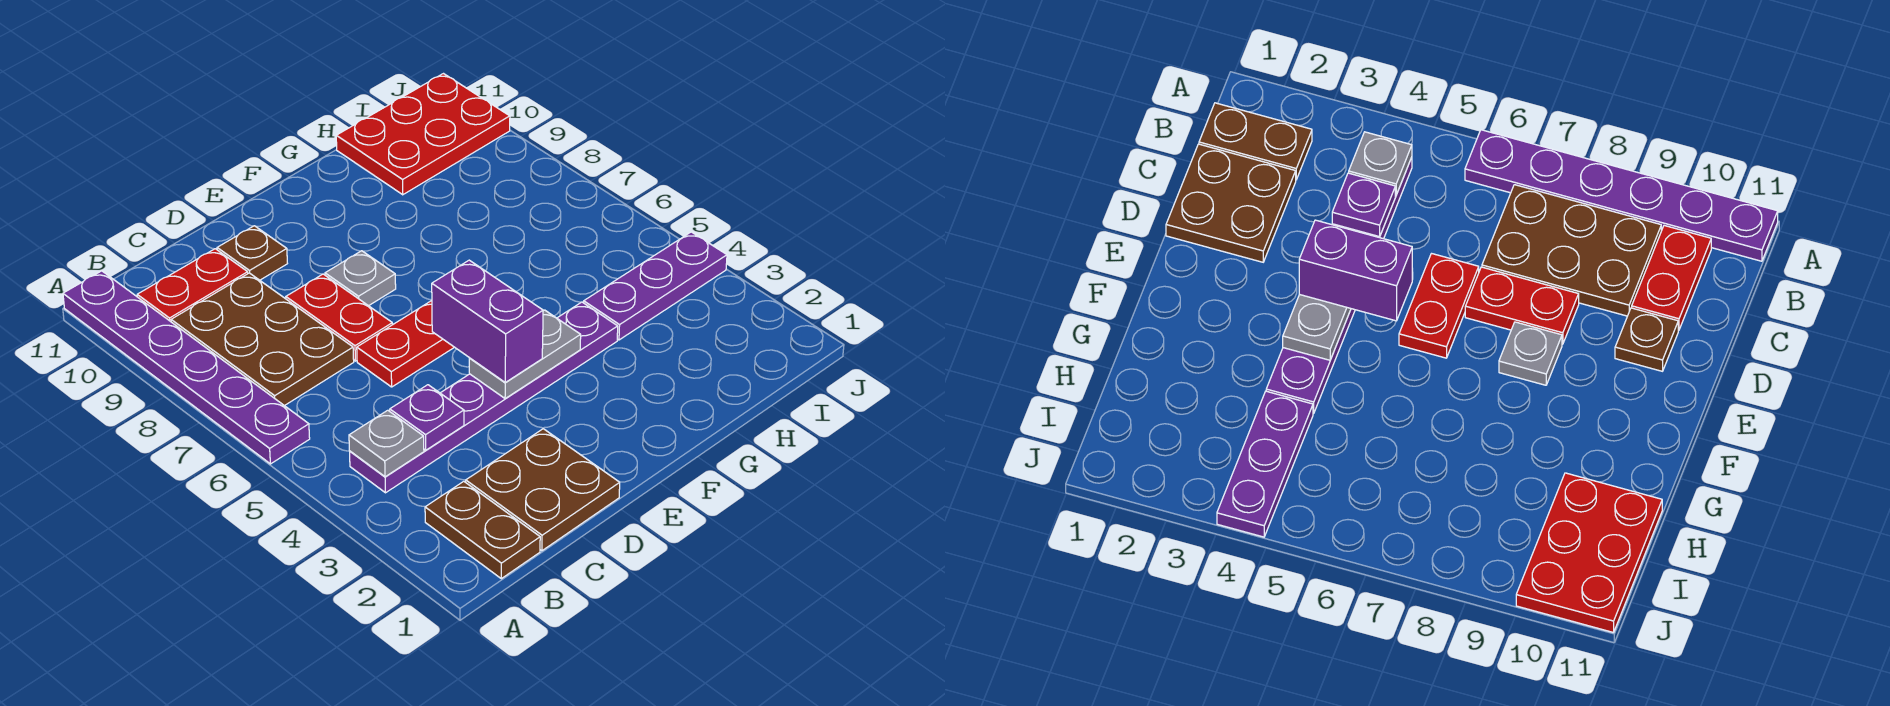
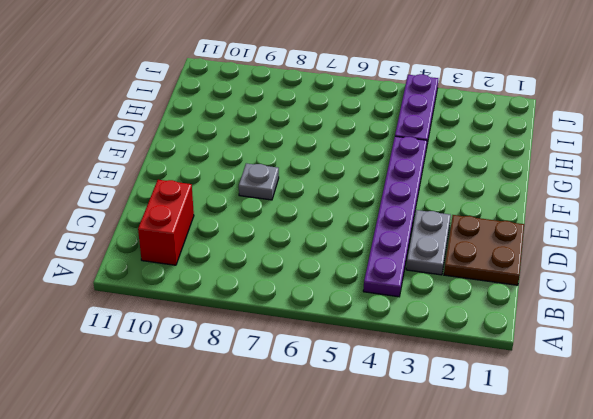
red 1x2 brick [138,180,194,265] -> red 1x2 plate [137,249,248,322]
grey 1x2 plate [406,210,451,275] -> grey 1x2 plate moved to [469,310,581,399]
none -> purple 1x6 plate [63,271,310,464]
none -> brown 1x2 plate [425,481,540,579]
none -> brown 2x3 plate [171,273,354,406]

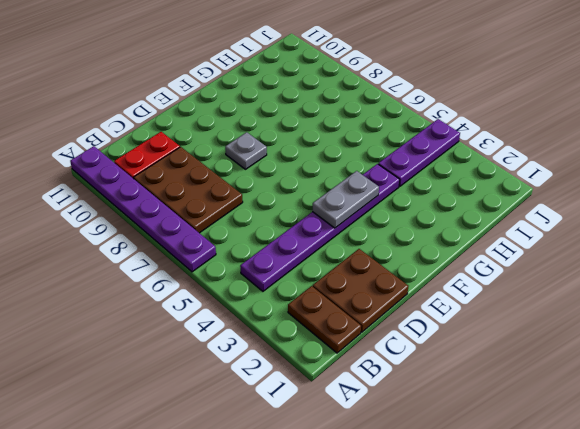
none -> red 1x2 plate [357,301,454,387]
none -> red 1x2 plate [286,274,392,361]
none -> brown 1x1 plate [217,226,287,280]

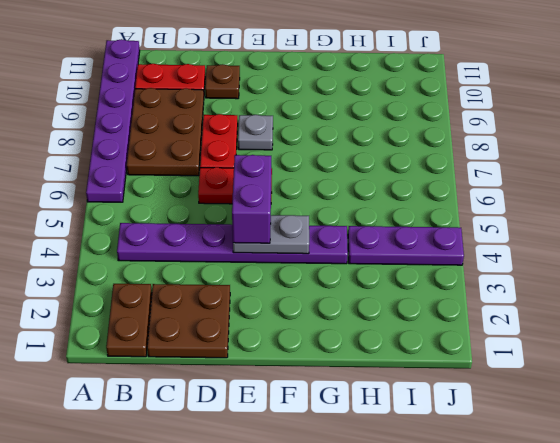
none -> red 2x3 plate [336,74,510,195]
none -> grey 1x1 plate [349,410,424,477]
none -> purple 1x1 plate [390,385,464,450]

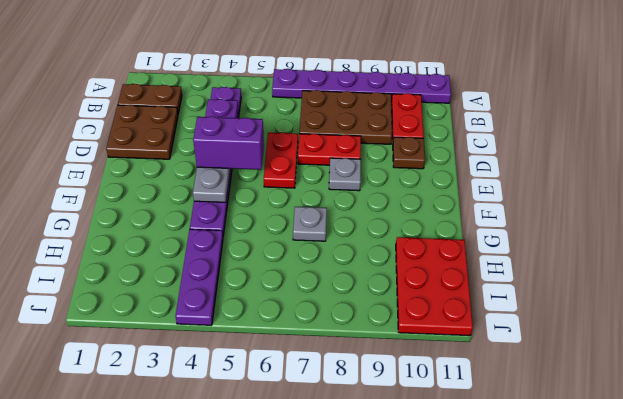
grey 1x1 plate [293,207,327,241] -> grey 1x1 plate moved to [349,410,424,477]

